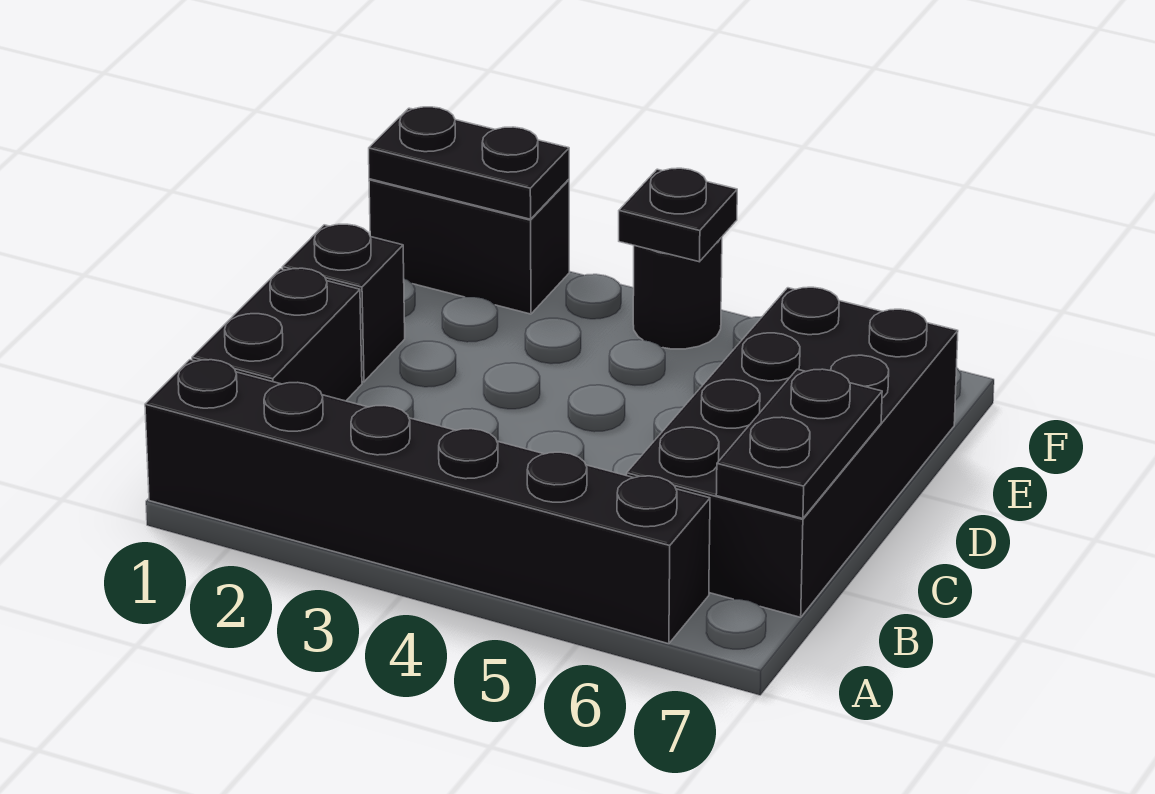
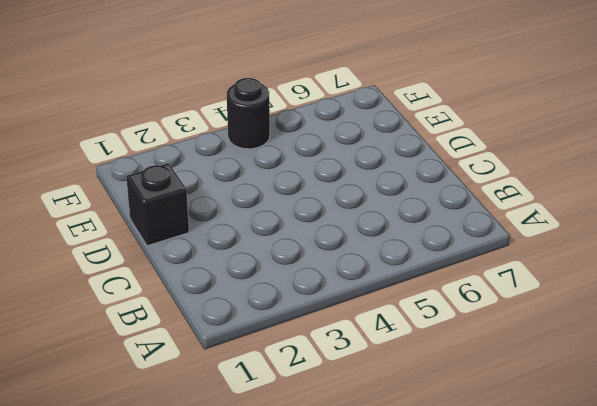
none -> black 1x6 brick [145,360,710,644]
none -> black 1x2 brick [192,268,362,401]

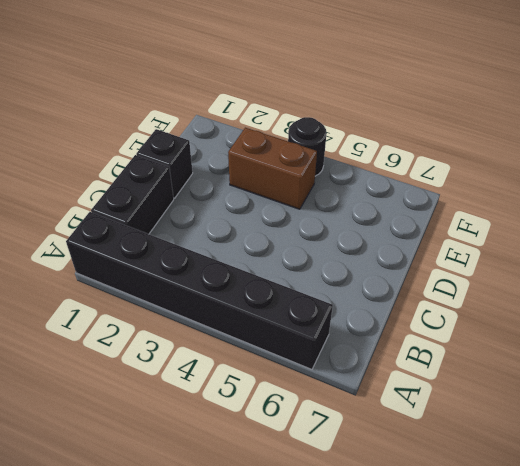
brown 1x2 brick [228,128,317,209] -> none
none -> black 2x4 brick [627,287,958,617]
none -> black 1x2 brick [369,179,569,314]

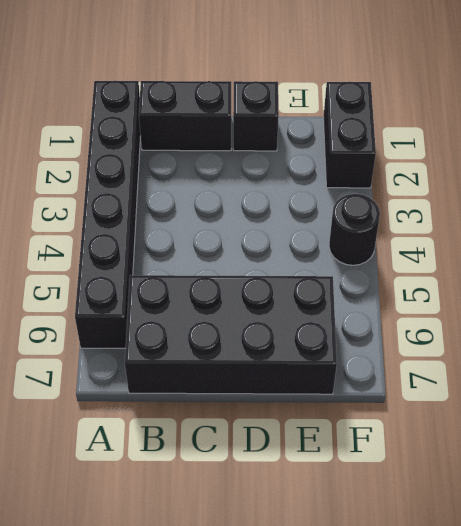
none -> black 1x2 plate [716,369,882,519]
none -> black 1x2 plate [369,107,569,219]

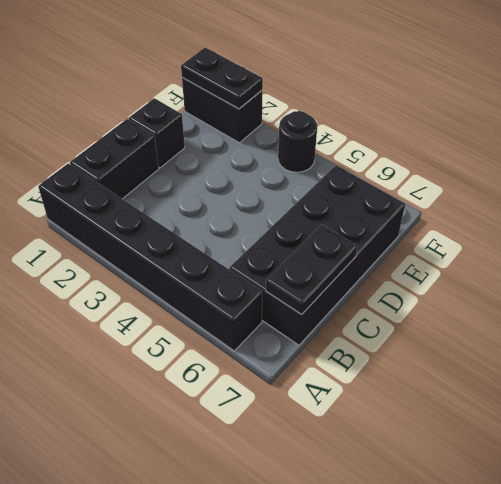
none -> black 1x1 plate [619,168,737,262]

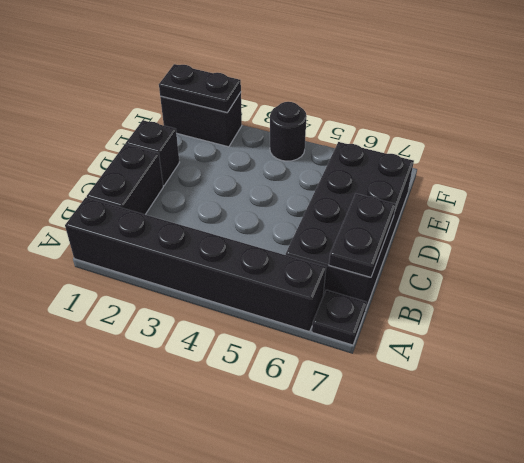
black 1x1 plate [312,290,367,345] -> black 1x1 plate moved to [619,168,737,262]

